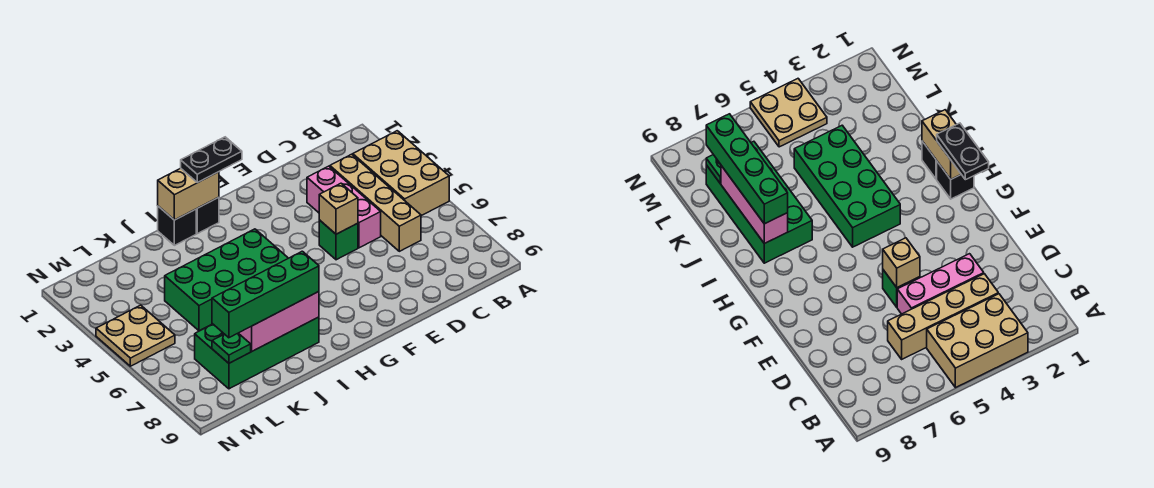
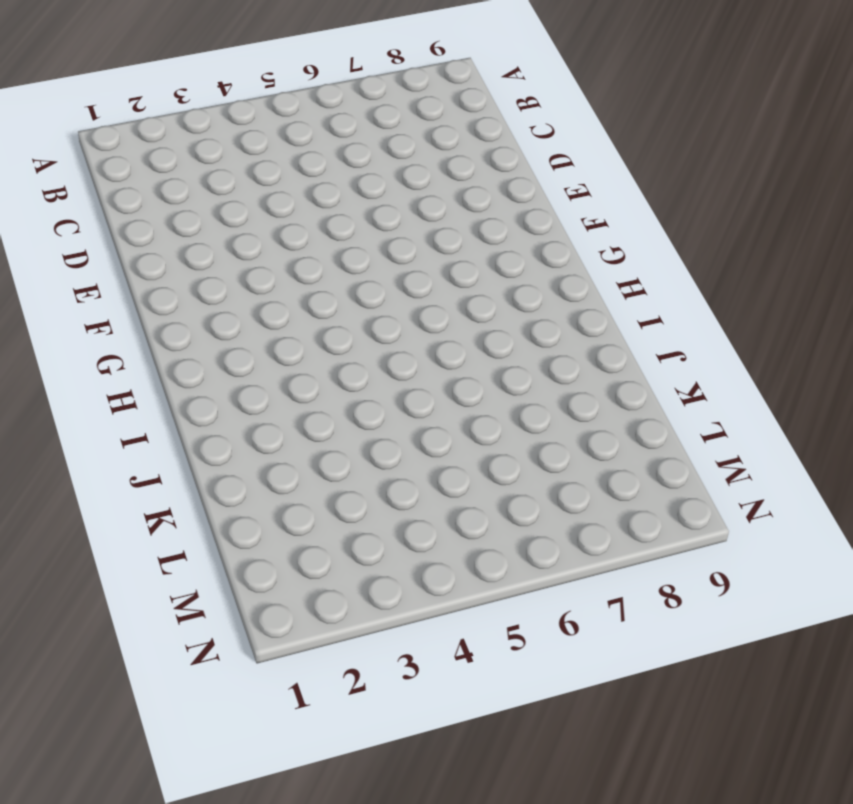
none -> tan 2x3 brick [353,131,449,216]
none -> tan 1x4 brick [330,154,421,251]
none -> pink 1x3 brick [307,166,381,248]

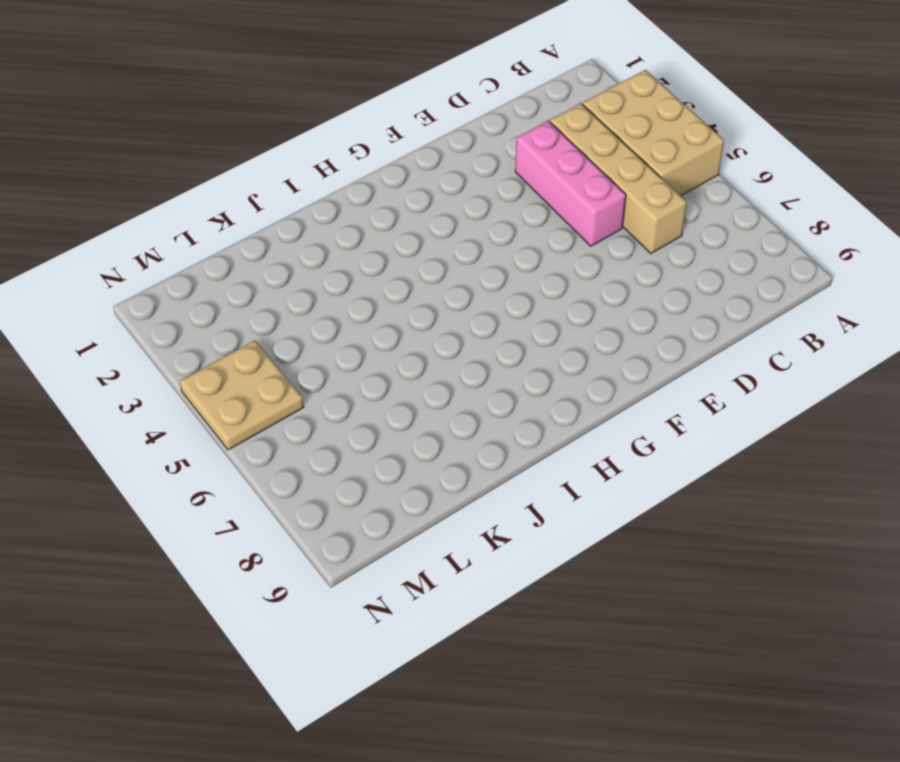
none -> green 1x1 brick [319,220,358,260]
none -> black 1x1 brick [196,197,219,234]
none -> green 2x4 brick [165,229,288,331]

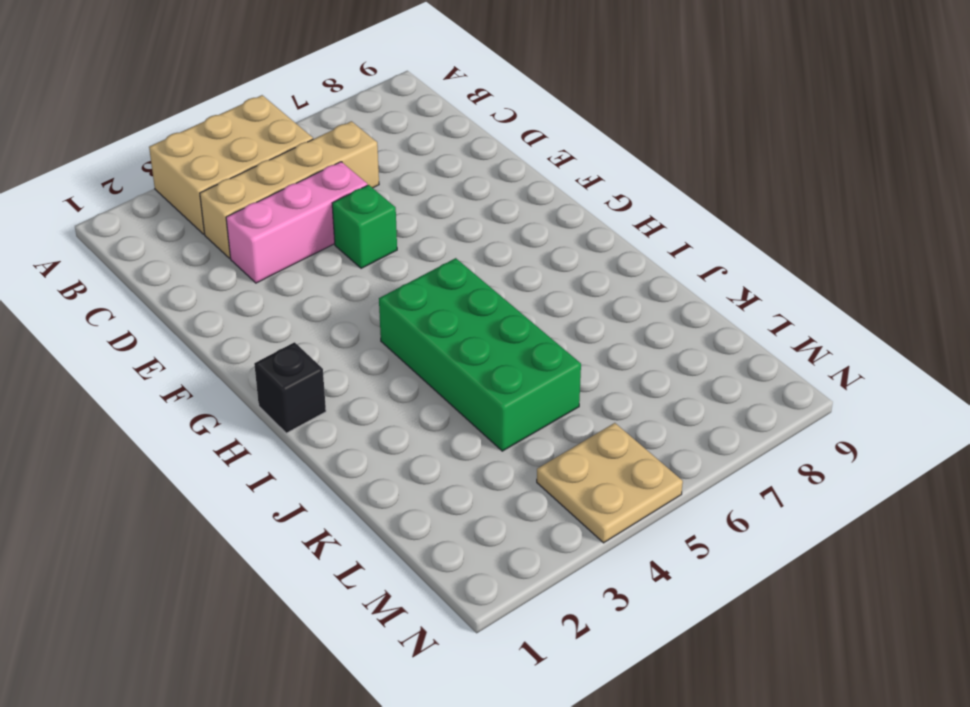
none -> black 1x1 brick [158,206,196,245]
none -> green 2x4 brick [195,317,319,389]
none -> tan 1x1 brick [319,183,358,234]

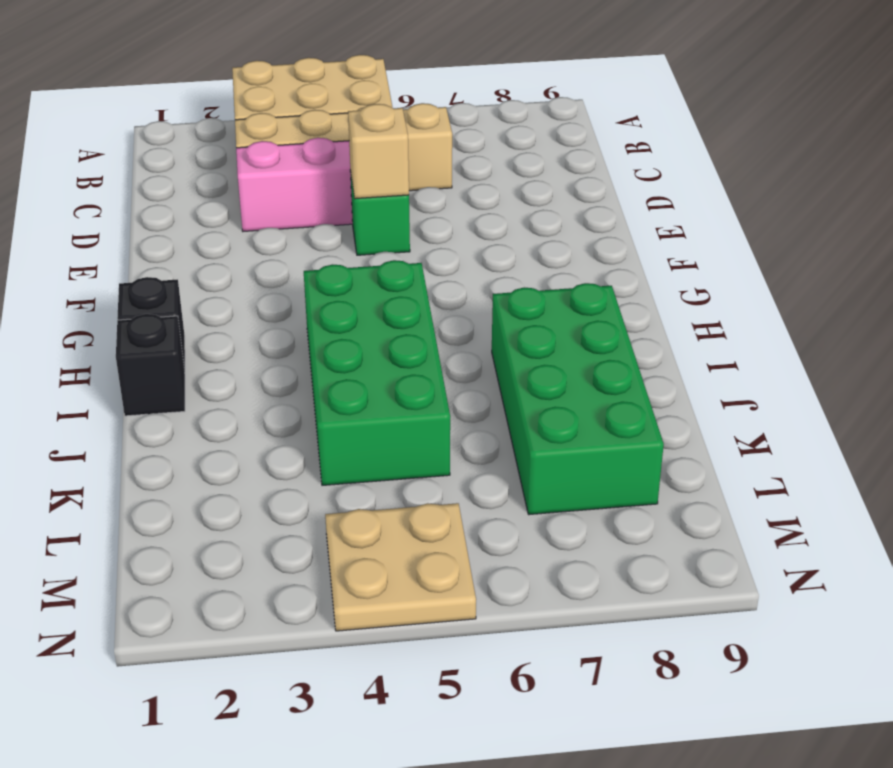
none -> tan 1x2 brick [158,168,219,220]
none -> pink 1x3 brick [239,292,319,351]
none -> green 1x1 plate [212,333,251,363]

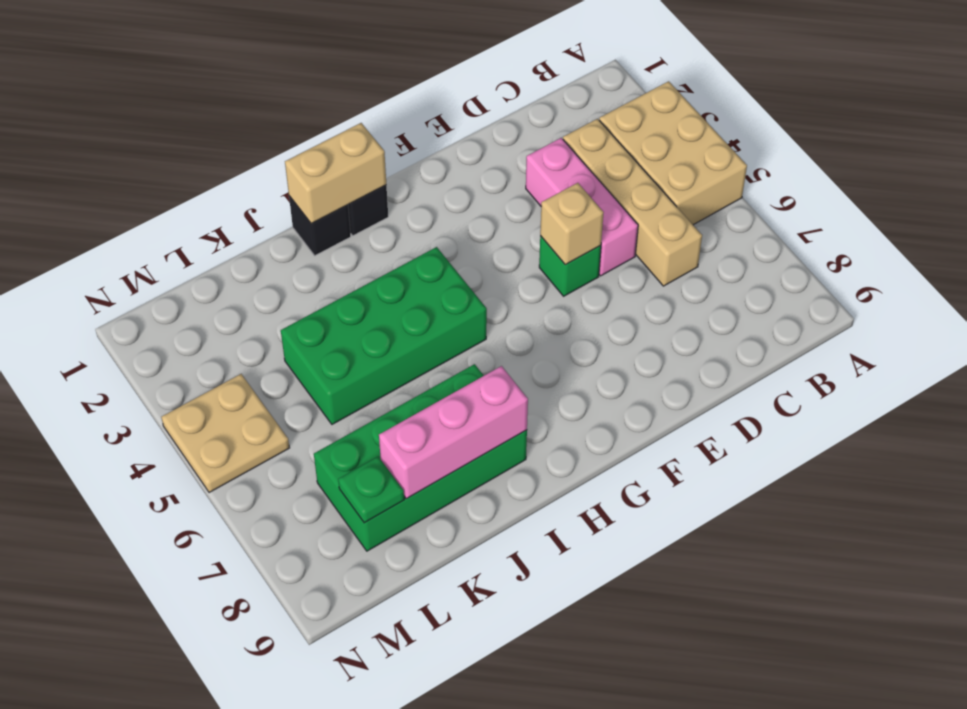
none -> black 1x2 plate [181,137,242,183]
none -> green 1x4 brick [212,251,319,338]

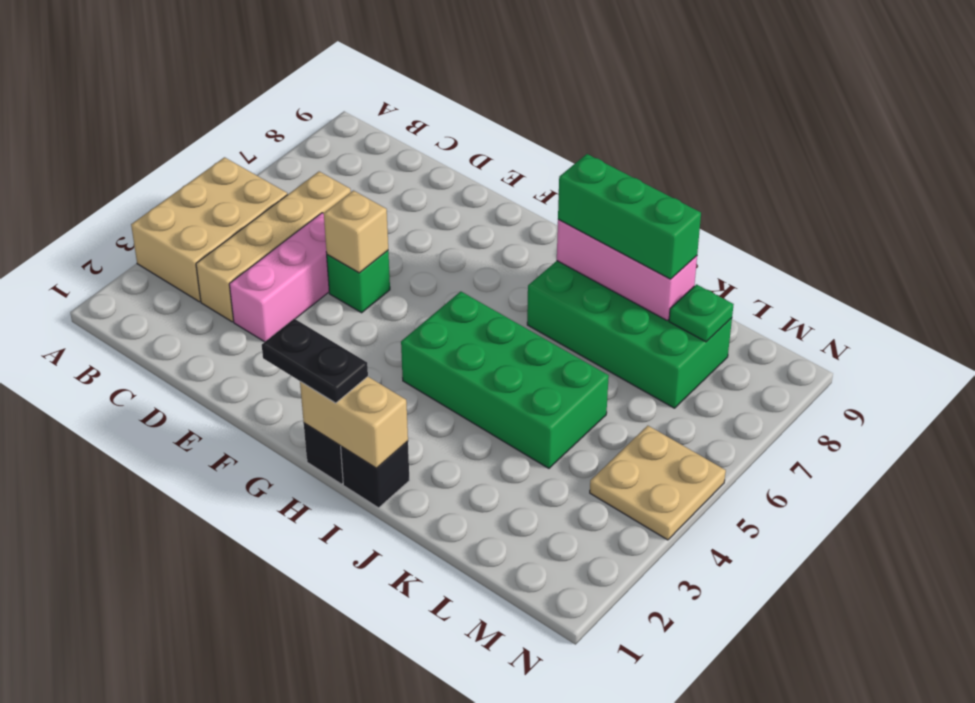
green 1x3 brick [558,154,701,279] -> green 1x4 brick [212,251,319,338]

